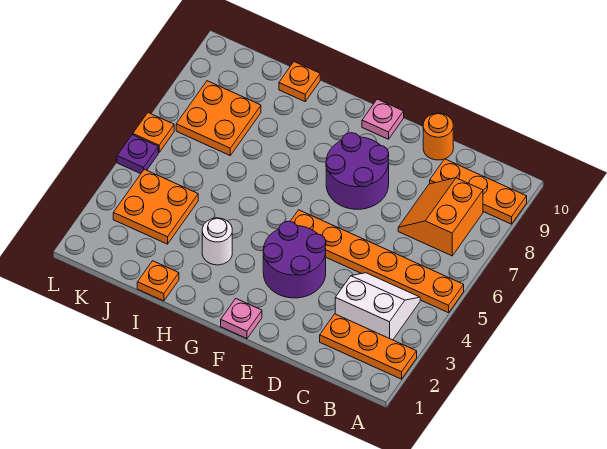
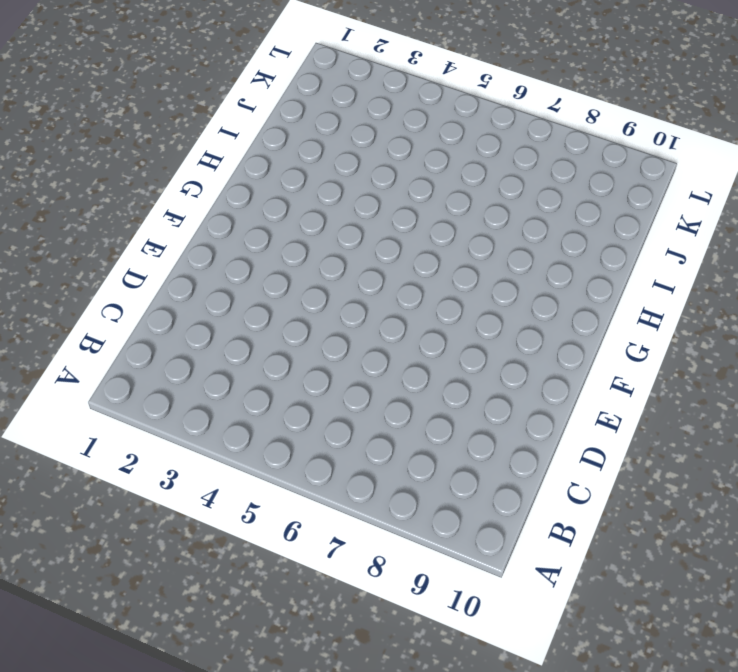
none -> orange 1x3 plate [320,314,417,379]
none -> orange 1x6 plate [290,210,464,313]
none -> orange 1x3 plate [430,159,527,224]

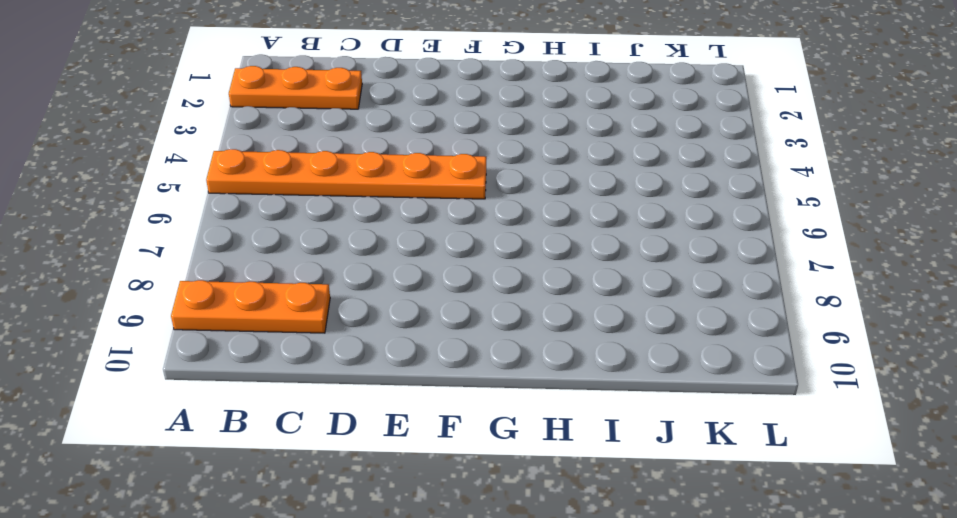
none -> white 2x2 slope [335,273,420,340]
none -> orange 2x2 slope [398,178,483,256]
none -> orange 1x1 round brick [423,113,453,160]

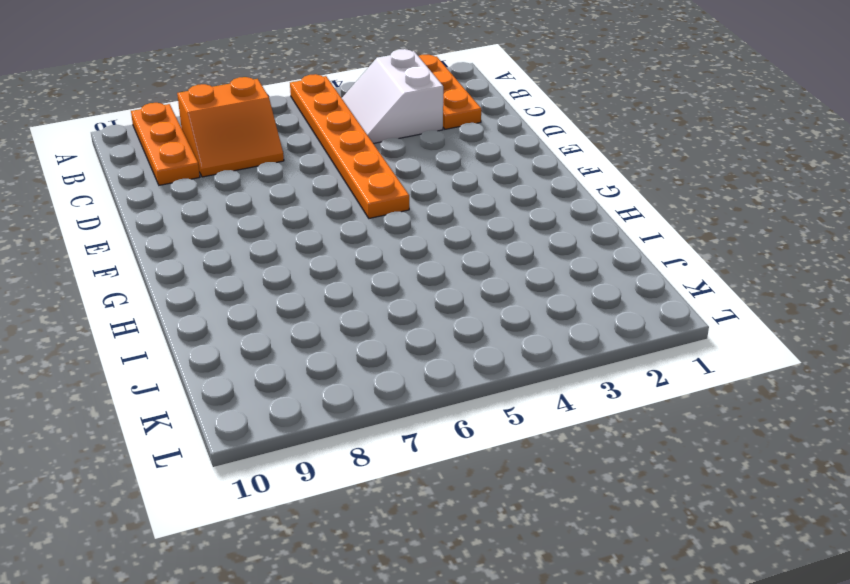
none -> orange 1x1 round brick [423,113,453,160]
none -> purple 2x2 round brick [263,221,326,298]
none -> purple 2x2 round brick [326,133,389,209]

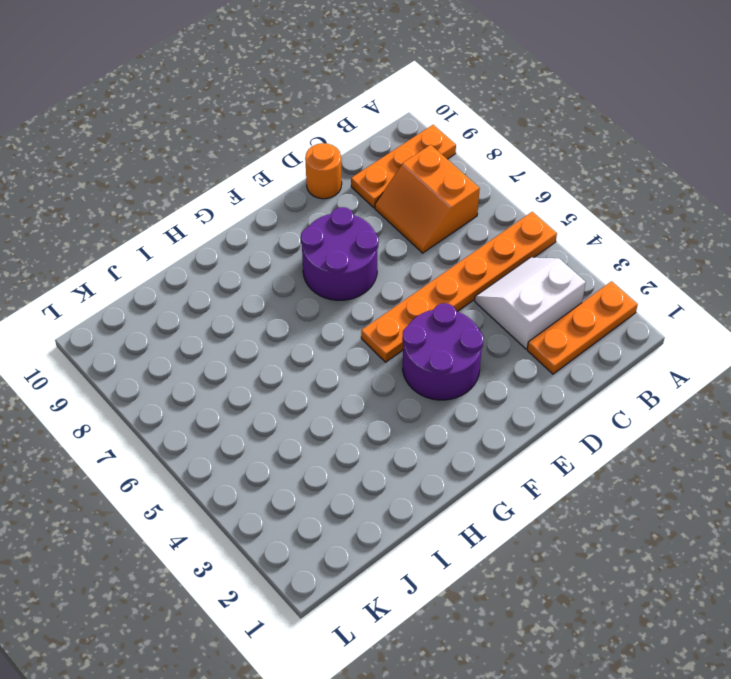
none -> pink 1x1 plate [221,299,262,339]
none -> pink 1x1 plate [362,99,404,139]
none -> white 1x1 round brick [202,218,232,265]

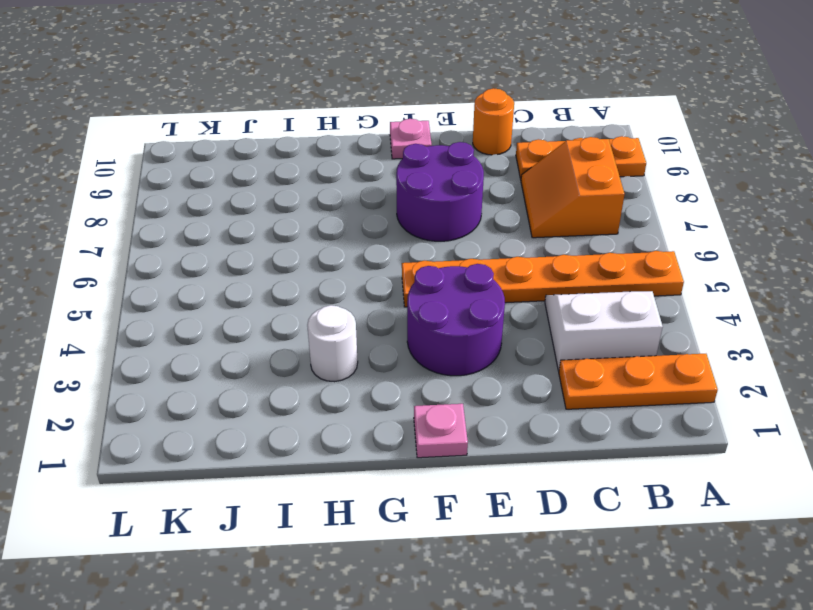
none -> orange 1x1 plate [137,261,179,301]
none -> orange 1x1 plate [279,62,320,102]
none -> orange 2x2 plate [113,169,198,244]

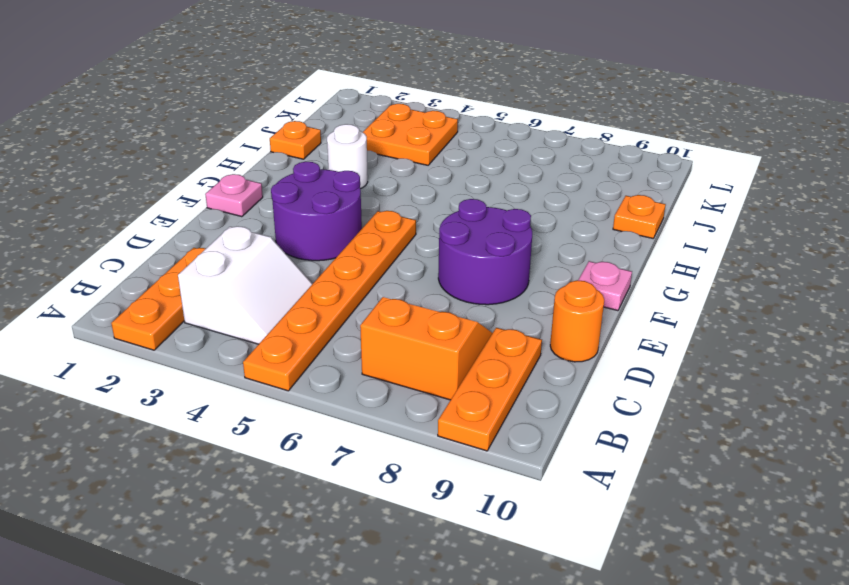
none -> orange 2x2 plate [176,81,261,155]
none -> purple 1x1 plate [117,135,158,174]
none -> orange 1x1 plate [133,113,174,153]

